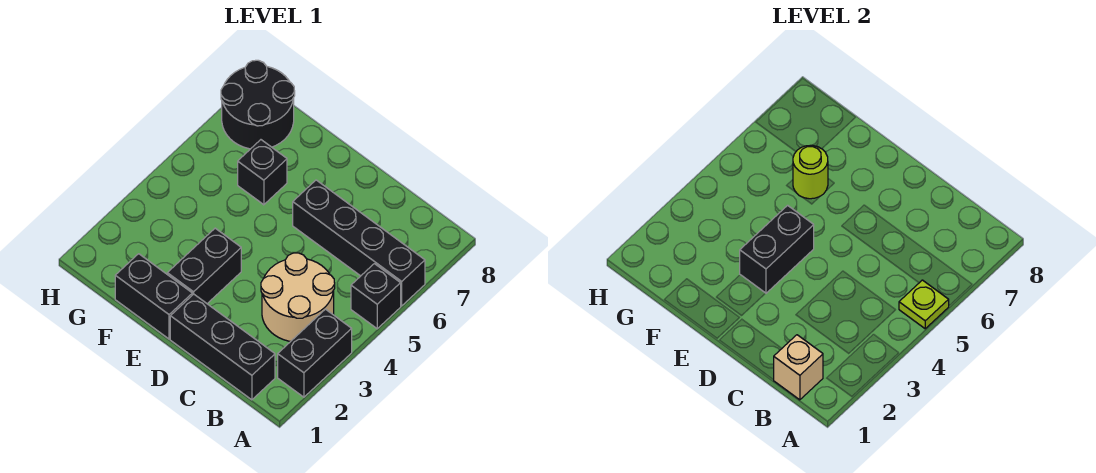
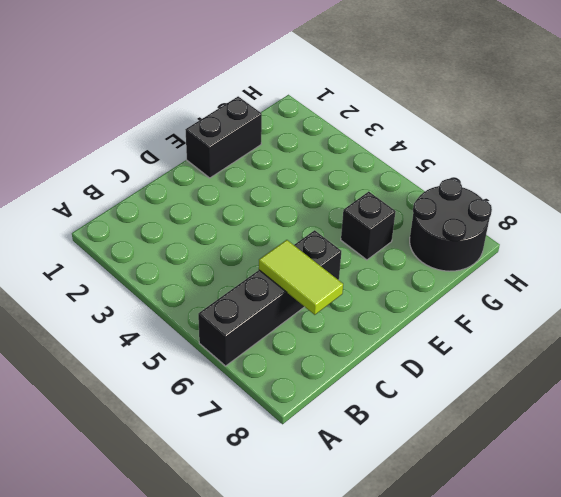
lime 1x2 tile [259,240,343,315] -> none
none -> black 1x2 brick [278,309,352,397]
none -> black 1x1 brick [351,264,401,329]
none -> black 1x3 brick [170,294,275,400]

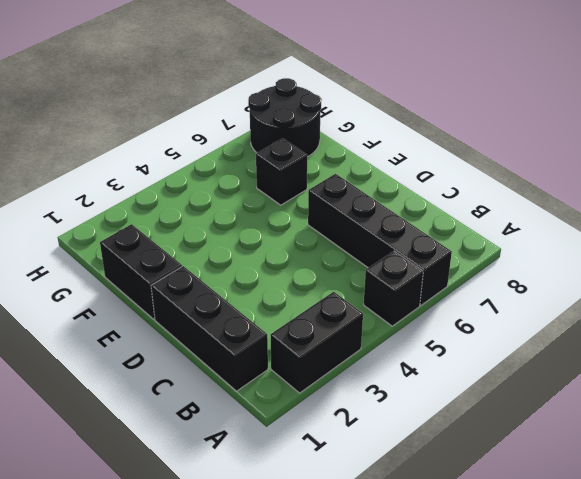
none -> tan 2x2 round brick [261,253,335,341]
none -> black 1x2 brick [167,228,241,304]
none -> lime 1x1 plate [899,280,949,329]

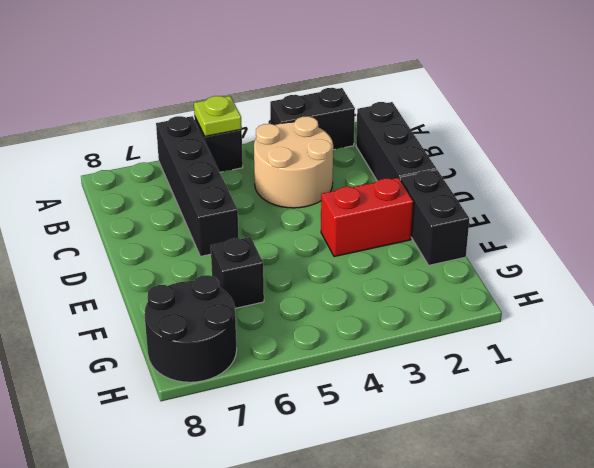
red 1x2 brick [321,178,413,257] -> black 1x2 brick [167,228,241,304]
none -> tan 1x1 brick [774,335,823,400]
none -> black 1x2 brick [740,205,814,293]
none -> lime 1x1 round brick [793,145,828,199]

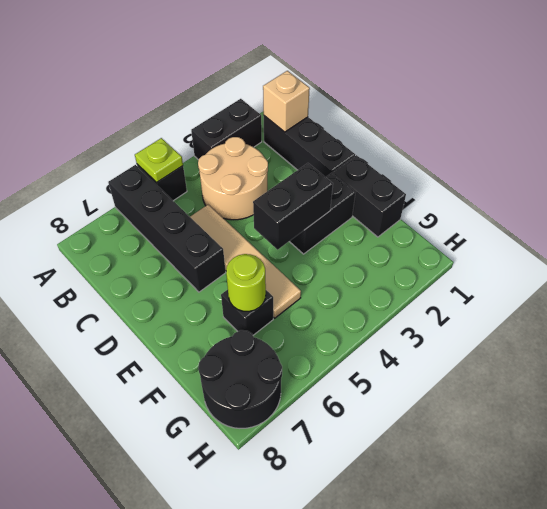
tan 1x4 tile [190,205,301,318] -> none

